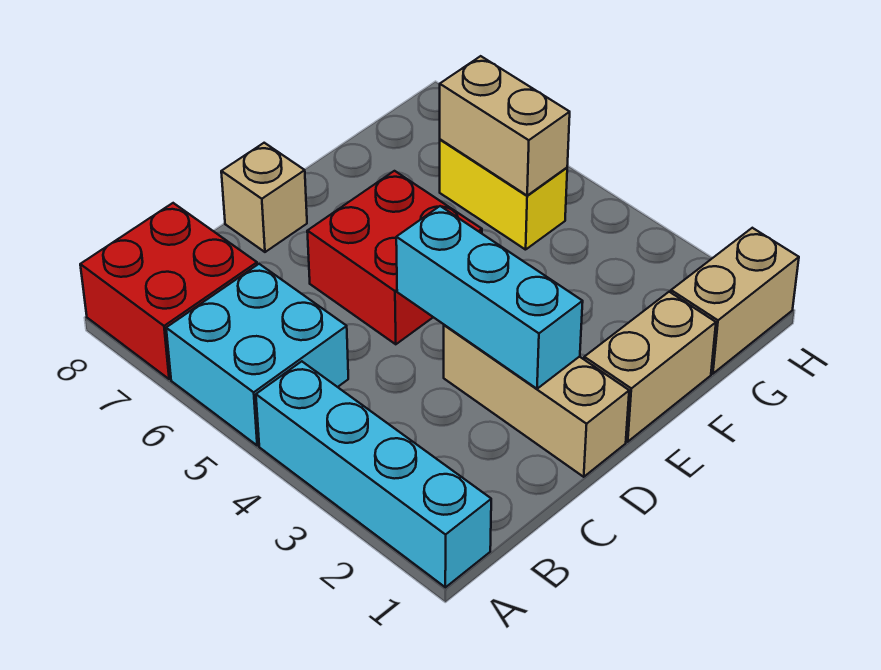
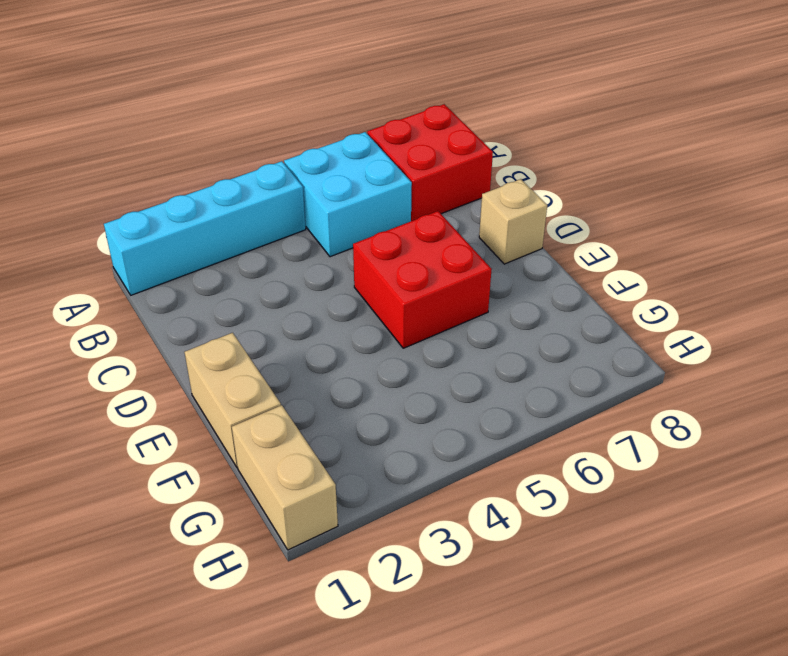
none -> tan 1x3 brick [444,325,629,477]
none -> yellow 1x2 brick [440,139,567,250]

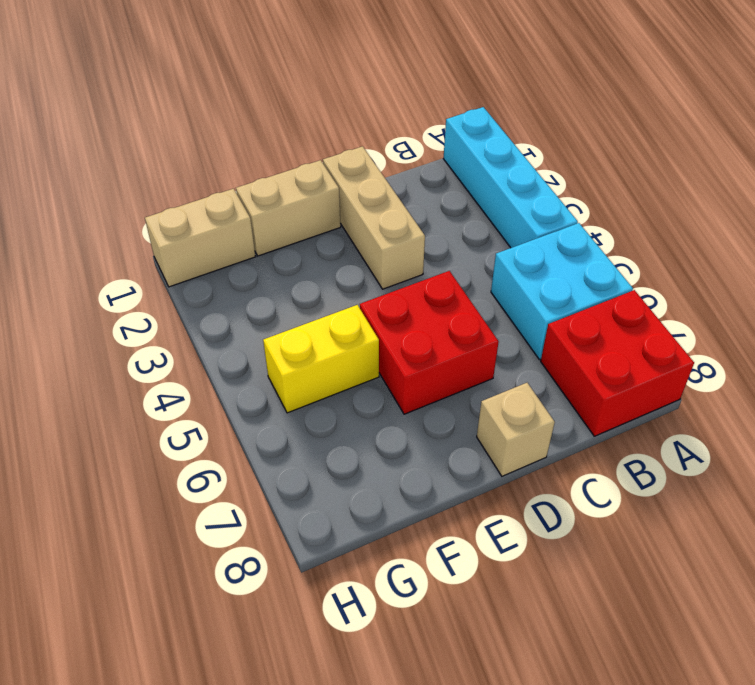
yellow 1x2 brick [263,305,379,413] -> yellow 1x2 brick turned to [440,139,567,250]
none -> cyan 1x3 brick [396,206,583,389]
none -> tan 1x2 brick [440,56,570,195]

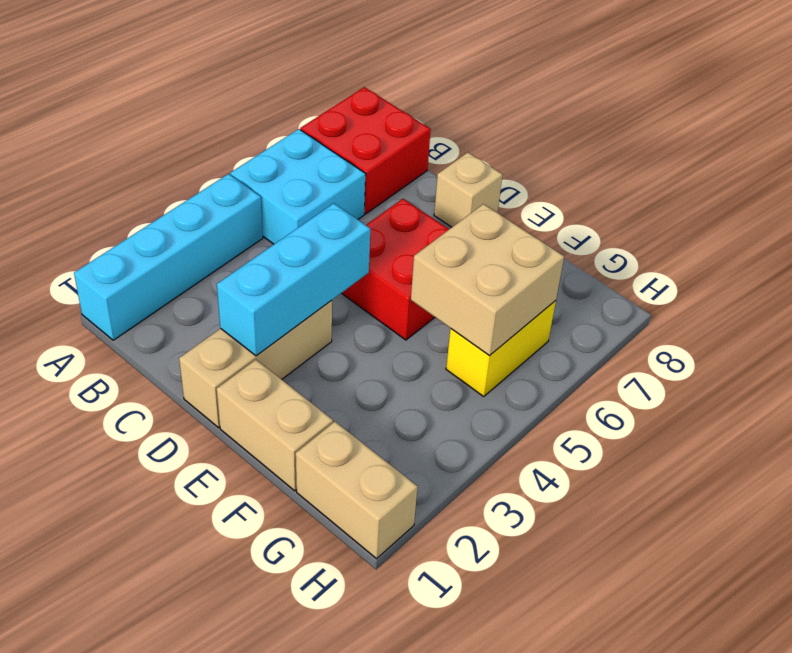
tan 2x2 brick [411,204,564,356] -> tan 1x2 brick [440,56,570,195]

